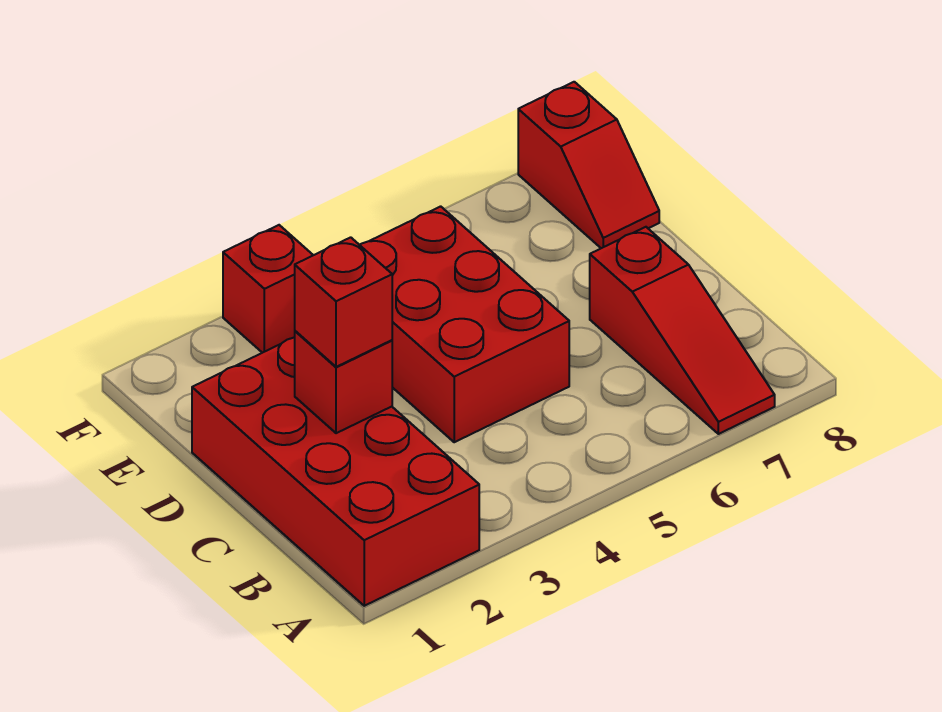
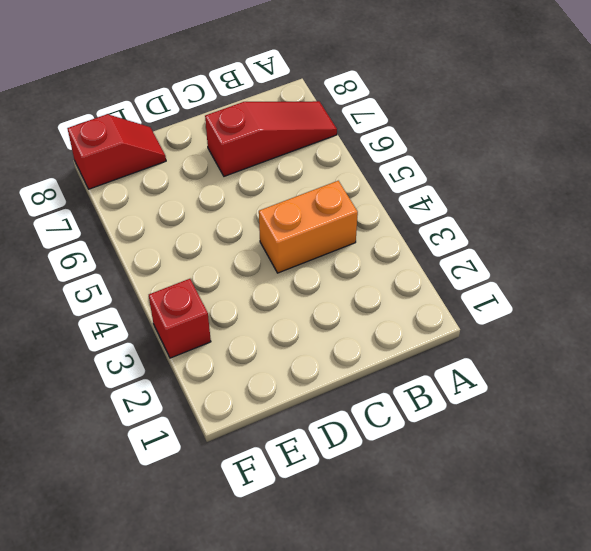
orange 1x2 brick [259,181,358,273] -> red 2x3 brick [360,206,569,442]
none -> red 2x4 brick [192,338,479,606]
none -> red 1x1 brick [294,331,392,433]

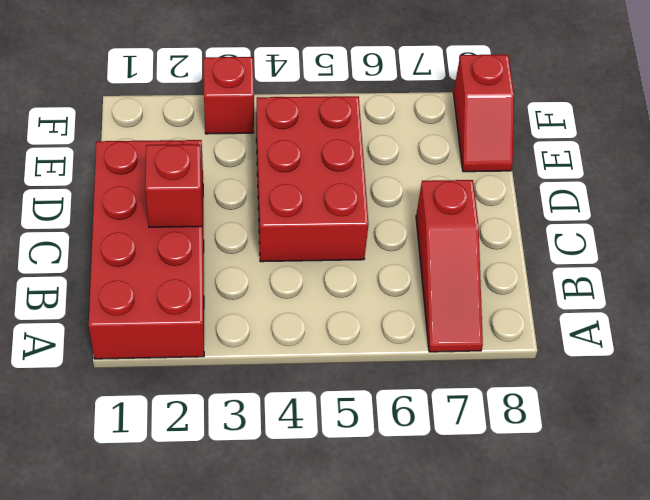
none -> red 1x1 brick [295,237,392,367]

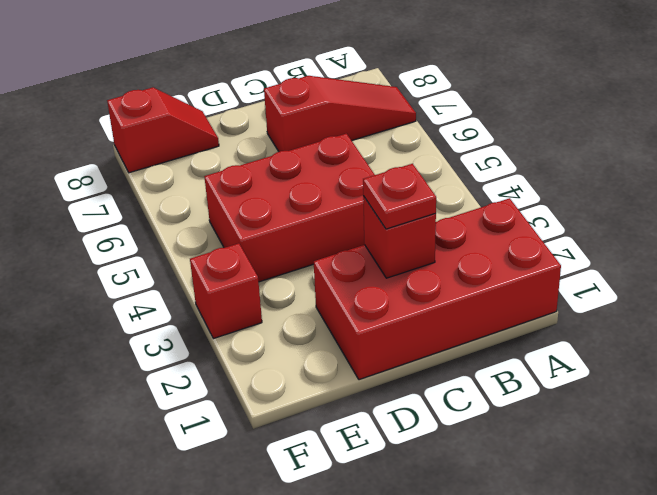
red 1x1 plate [363,164,436,229] -> red 1x1 brick [295,237,392,367]

